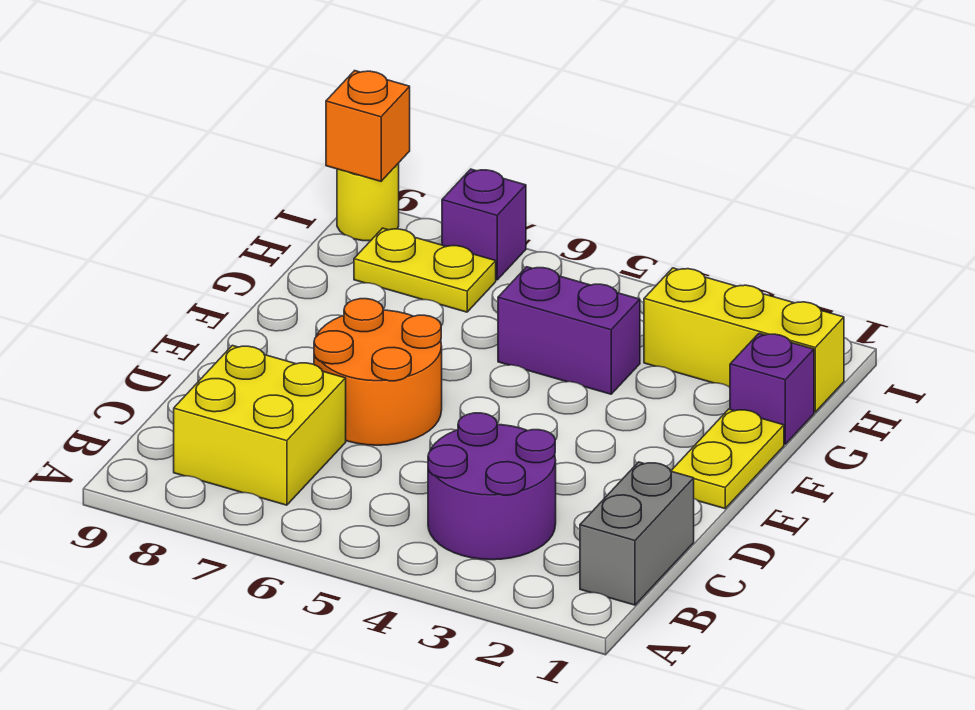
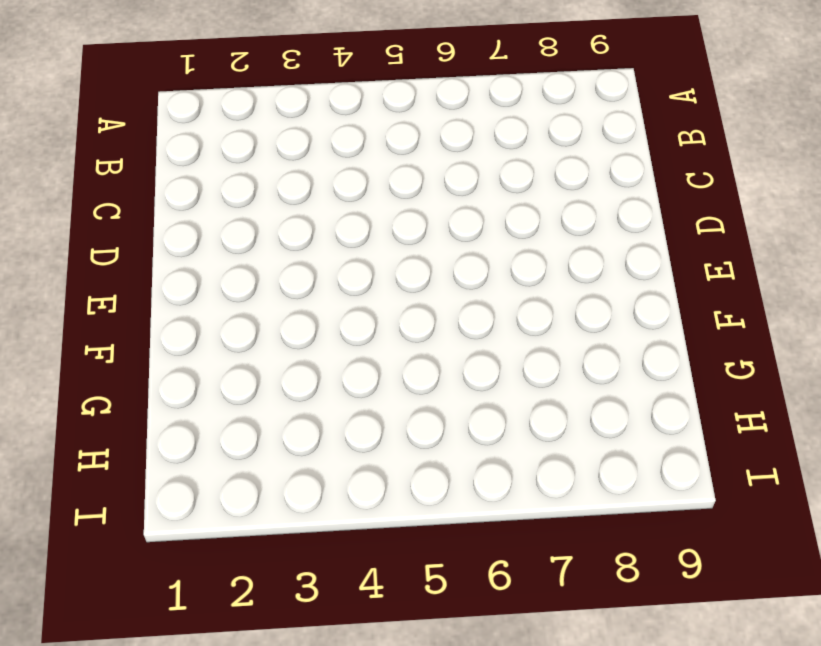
none -> grey 1x2 brick [580,462,694,605]
none -> purple 2x2 round brick [428,413,556,560]
none -> yellow 2x2 brick [174,345,346,505]

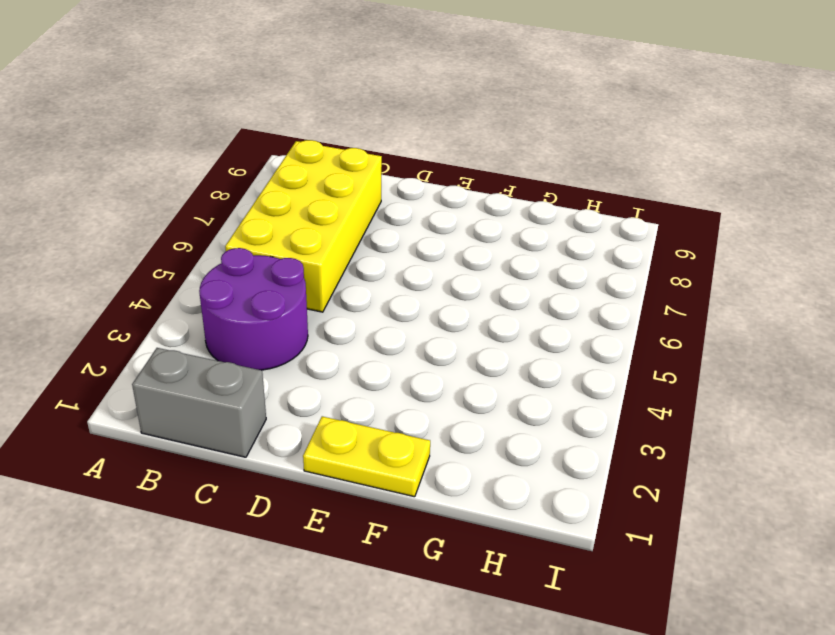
yellow 2x4 brick [225,140,382,312] -> yellow 2x2 brick [174,345,346,505]
none -> orange 2x2 round brick [314,299,442,445]
none -> purple 1x1 brick [730,334,814,444]
none -> purple 1x2 brick [498,267,640,394]

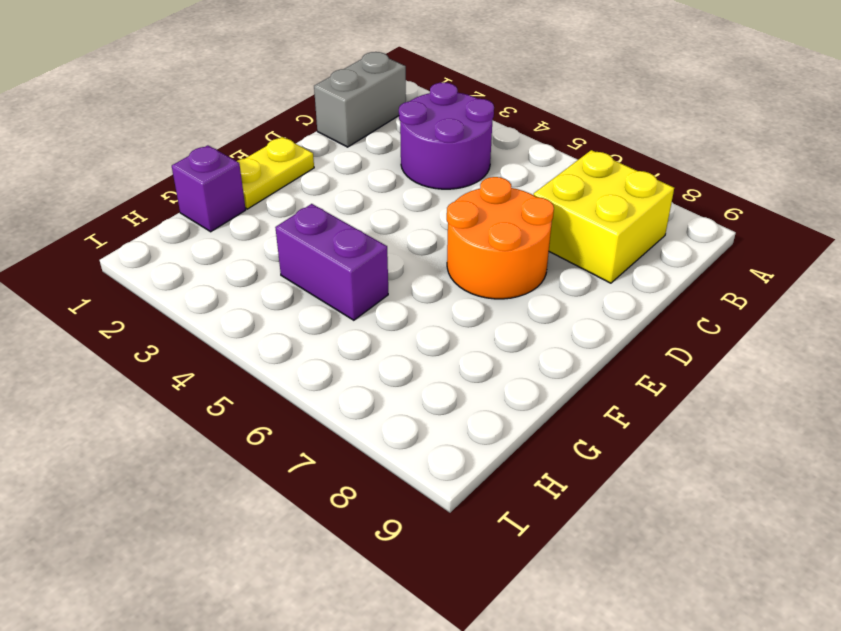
none -> yellow 1x3 brick [644,268,844,412]
none -> yellow 1x2 plate [354,228,496,312]
none -> purple 1x1 brick [442,169,526,280]

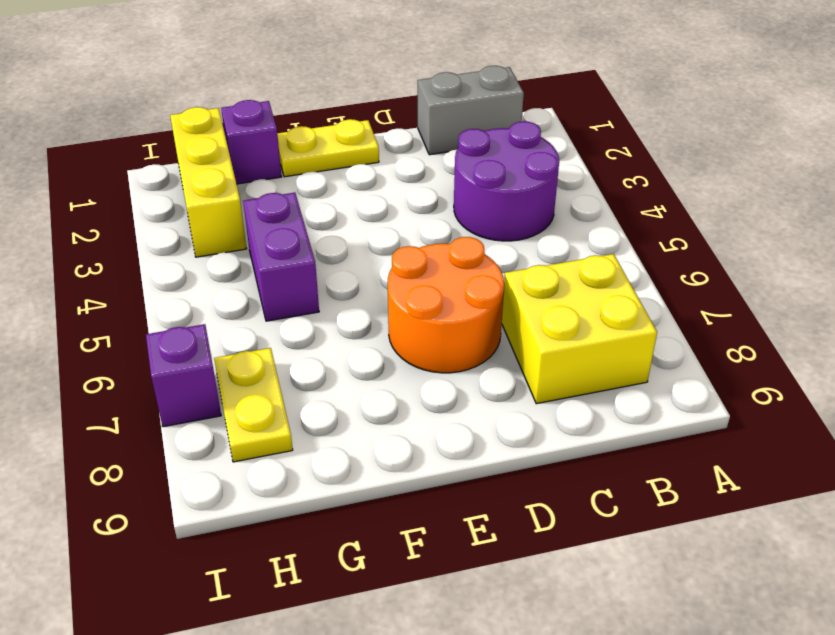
none -> yellow 1x1 round brick [337,163,399,241]
none -> orange 1x1 brick [326,71,410,181]

